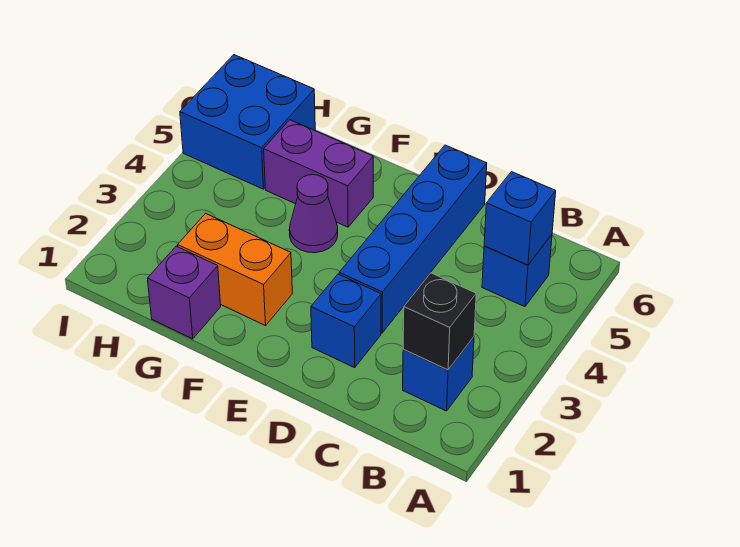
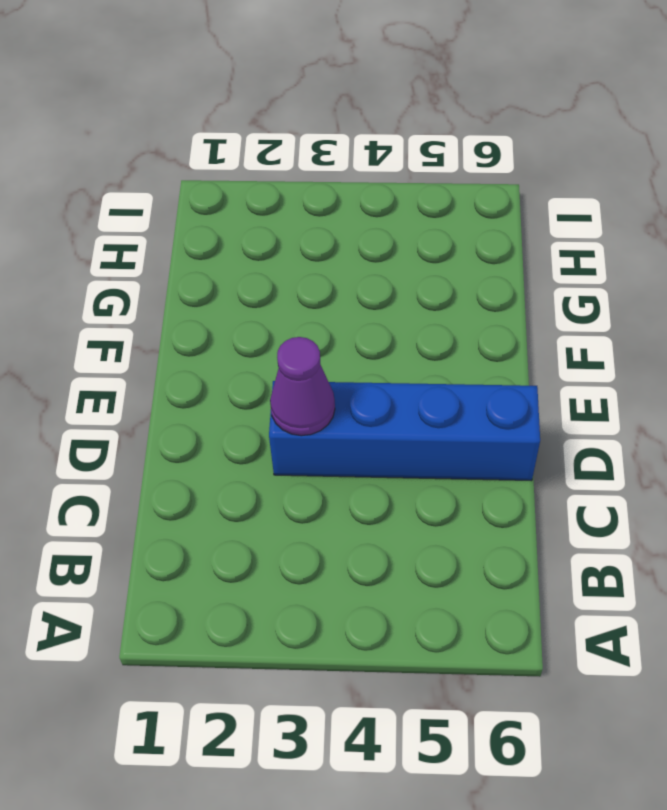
purple 1x1 cone [270,337,335,436] -> purple 1x1 cone moved to [289,175,338,253]
none -> blue 1x1 brick [403,337,474,411]
none -> blue 1x1 brick [482,235,552,307]

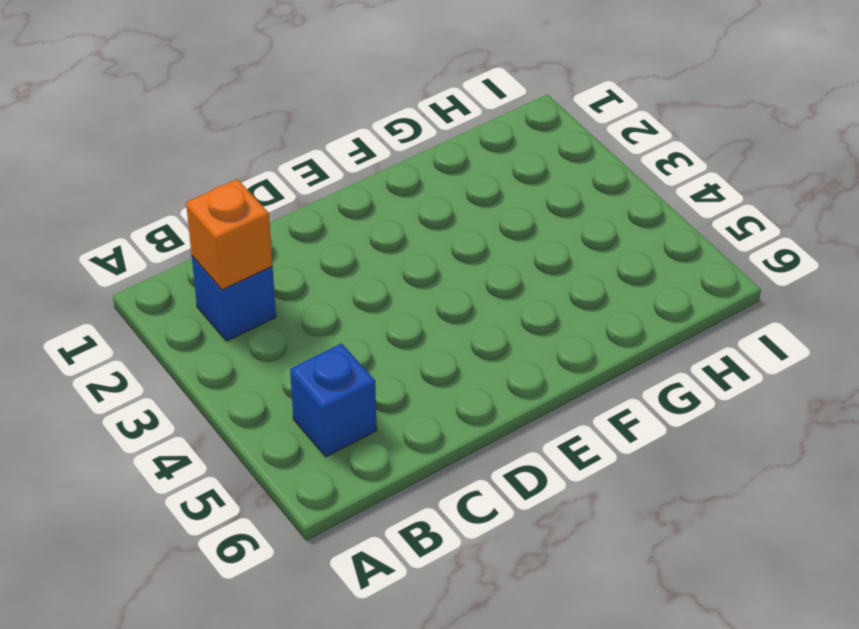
orange 1x1 brick [186,179,273,290] -> black 1x1 brick [403,273,476,370]
none -> blue 1x1 brick [311,274,381,368]
none -> blue 1x4 brick [339,145,487,333]

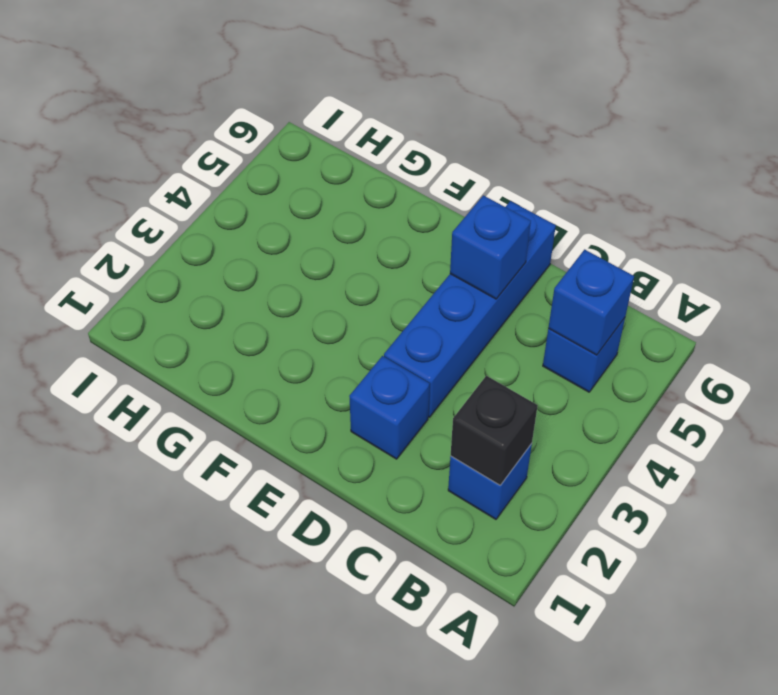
blue 1x1 brick [450,195,531,299] -> none
none -> orange 1x2 brick [178,214,292,326]
none -> purple 1x1 cone [289,175,338,253]

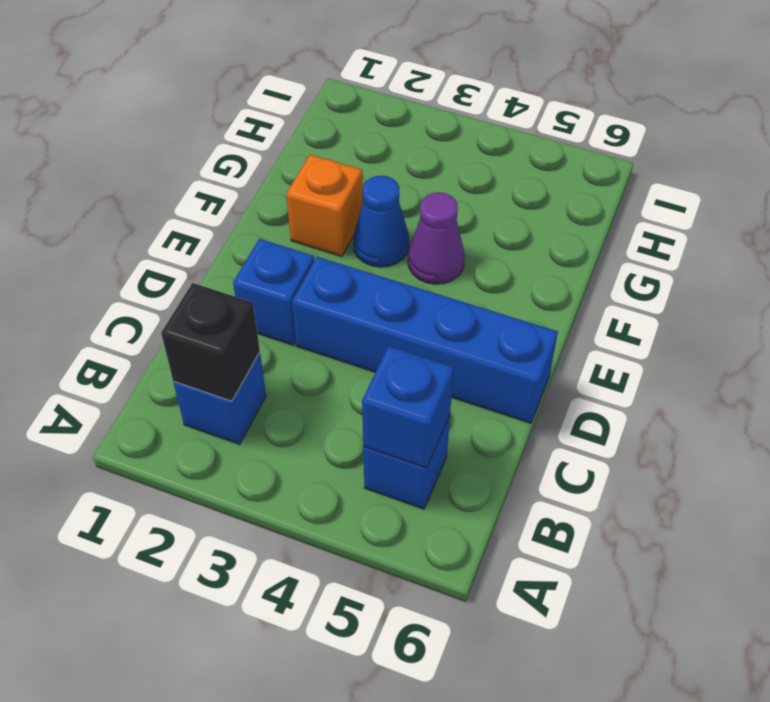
orange 1x1 brick [286,155,363,257] -> orange 1x2 brick [178,214,292,326]
blue 1x1 cone [353,176,409,267] -> none
none -> purple 1x2 brick [264,120,373,227]
none -> purple 1x1 brick [147,246,221,339]

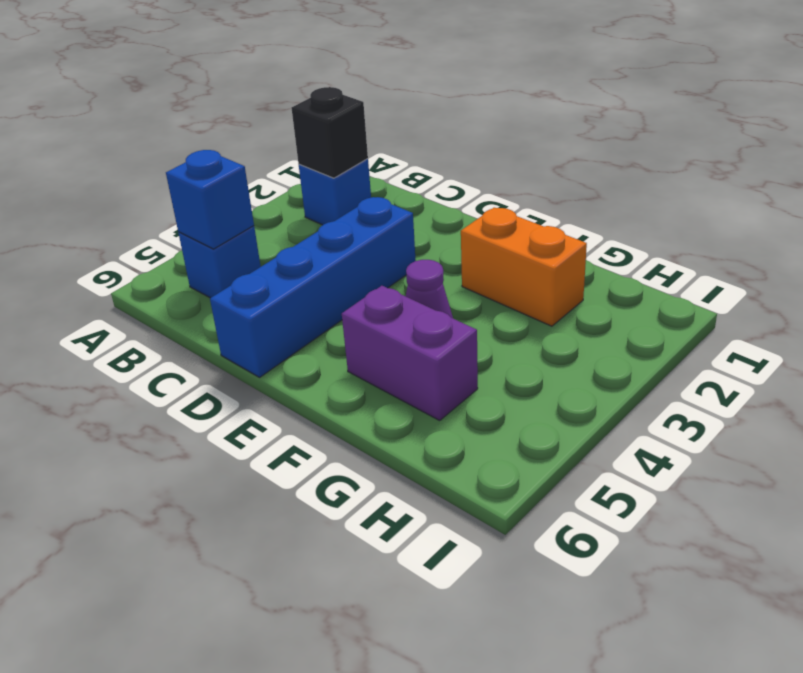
none -> blue 1x1 brick [311,274,381,368]
none -> purple 1x1 brick [147,246,221,339]

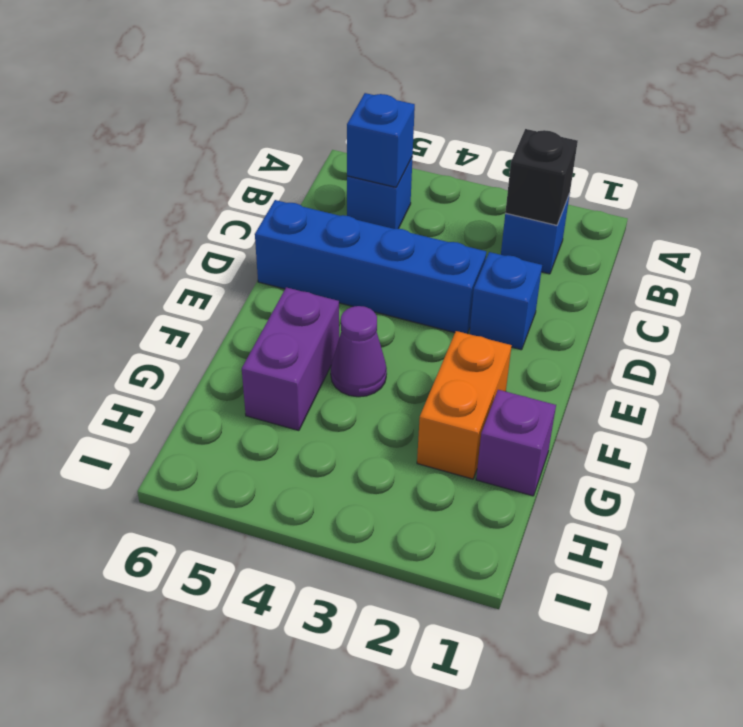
none -> blue 2x2 brick [180,55,315,189]

